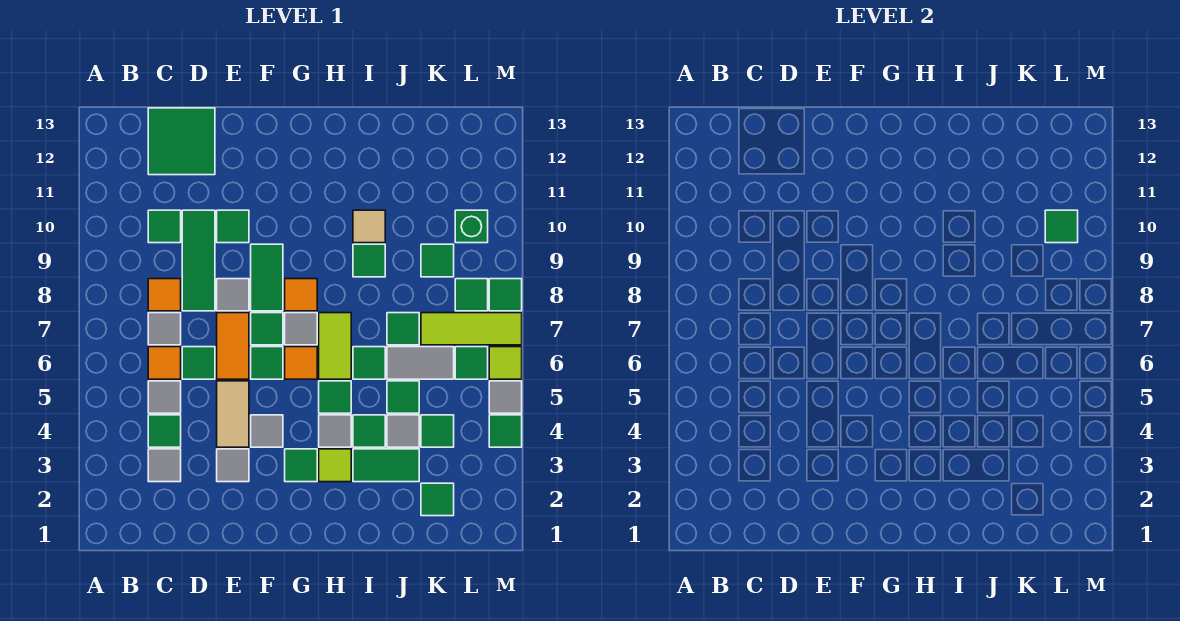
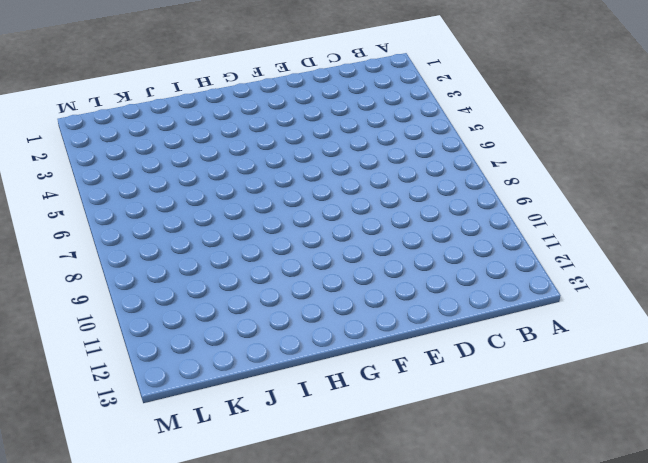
none -> grey 1x1 tile [148,449,181,482]
none -> green 1x1 tile [148,415,181,447]
none -> grey 1x1 tile [148,381,181,413]
none -> orange 1x1 tile [148,347,181,379]

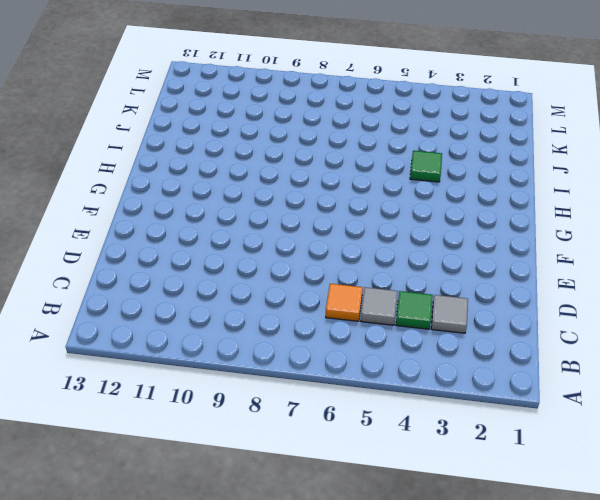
none -> grey 1x1 tile [148,313,181,345]
none -> orange 1x1 tile [148,279,181,311]
none -> green 1x1 tile [148,210,181,243]
none -> green 2x2 tile [148,108,215,175]

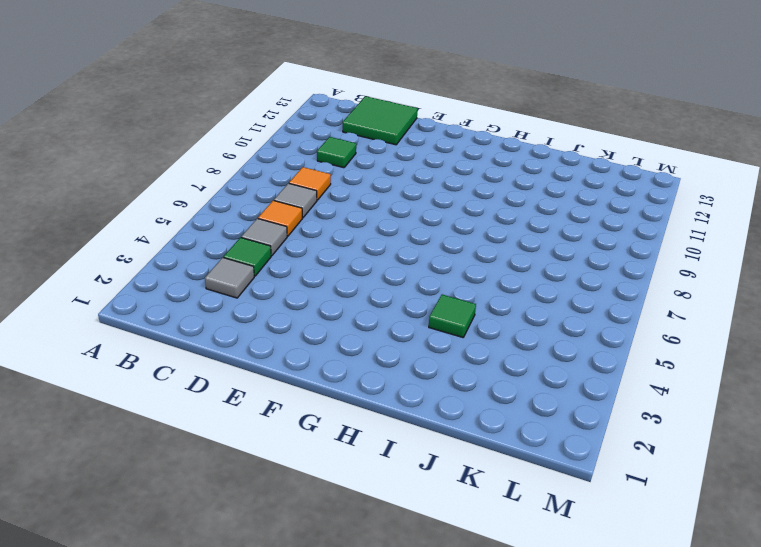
none -> green 1x1 tile [182,347,215,379]
none -> green 1x3 tile [182,210,215,311]
none -> grey 1x1 tile [217,449,249,482]
none -> tan 1x2 tile [217,381,249,447]

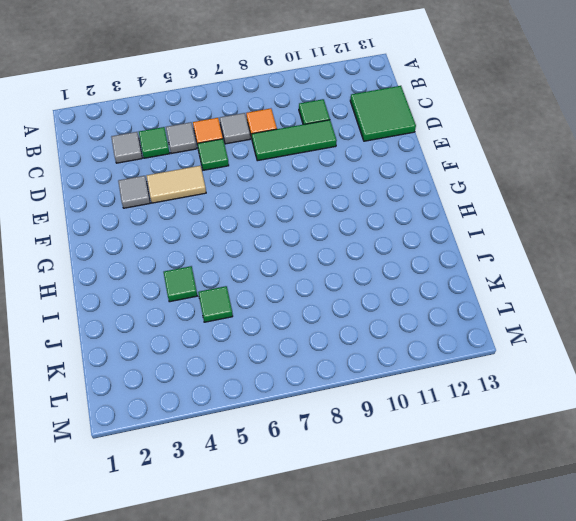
none -> orange 1x2 tile [217,313,249,379]
none -> grey 1x1 tile [217,279,249,311]
none -> green 1x1 tile [217,210,249,243]
none -> grey 1x1 tile [251,415,283,447]

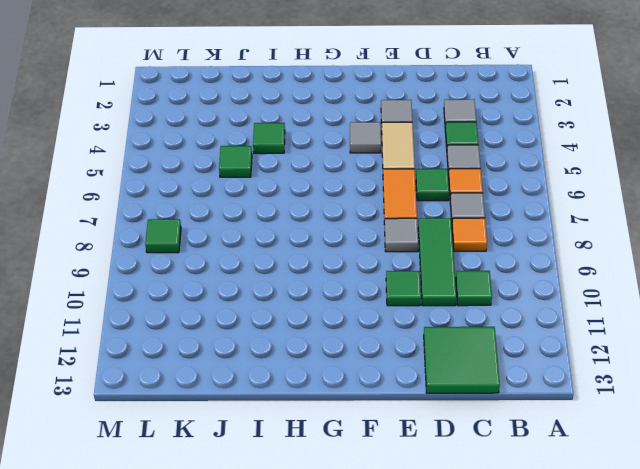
none -> green 1x1 tile [251,347,283,379]
none -> green 1x1 tile [251,313,283,345]
none -> green 1x2 tile [251,244,283,311]
none -> green 1x1 tile [285,449,317,482]

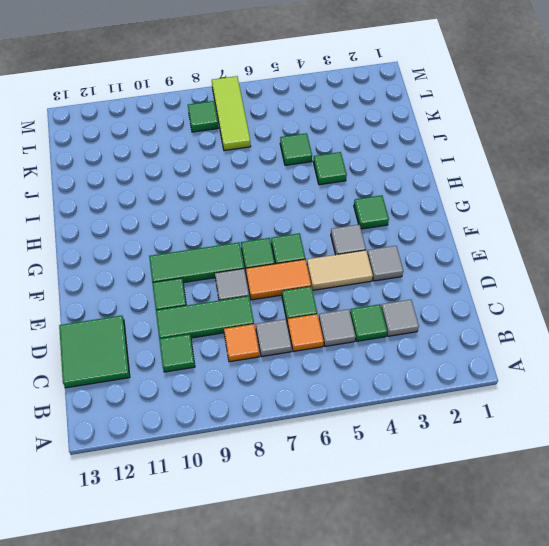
green 1x3 tile [149,242,244,283] -> green 1x2 tile [251,244,283,311]
none -> orange 1x1 tile [285,347,317,379]
none -> grey 1x1 tile [285,313,317,345]
none -> orange 1x1 tile [285,279,317,311]
none -> lime 1x1 tile [319,449,351,482]

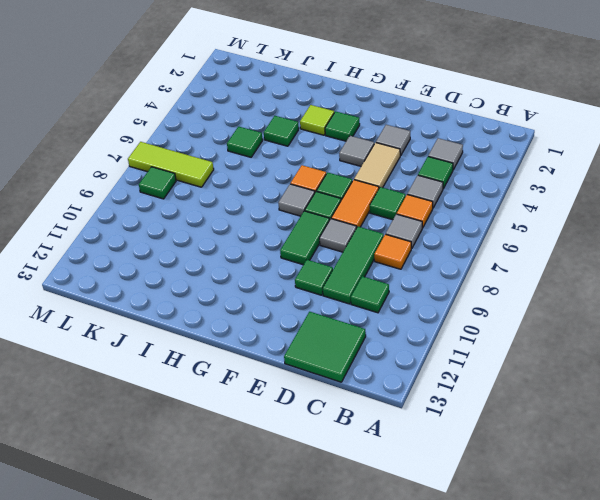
none -> orange 1x1 tile [285,279,317,311]
none -> grey 1x1 tile [319,415,351,447]
none -> green 1x1 tile [319,381,351,413]
none -> lime 1x2 tile [319,313,351,379]

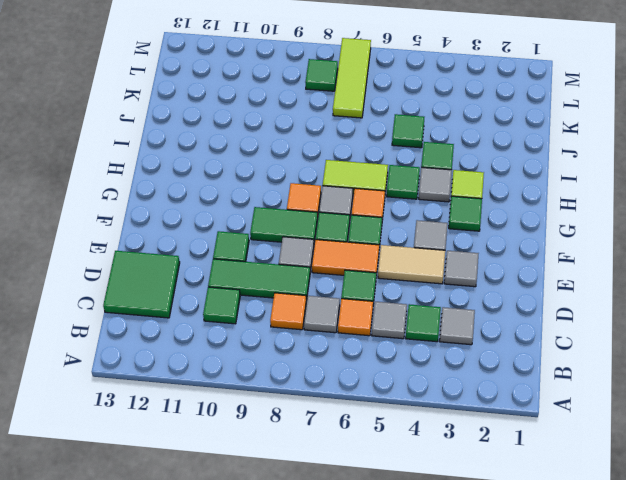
none -> green 1x2 tile [353,449,419,482]
none -> green 1x1 tile [353,347,385,379]
none -> green 1x1 tile [353,244,385,277]
none -> tan 1x1 tile [353,210,385,243]

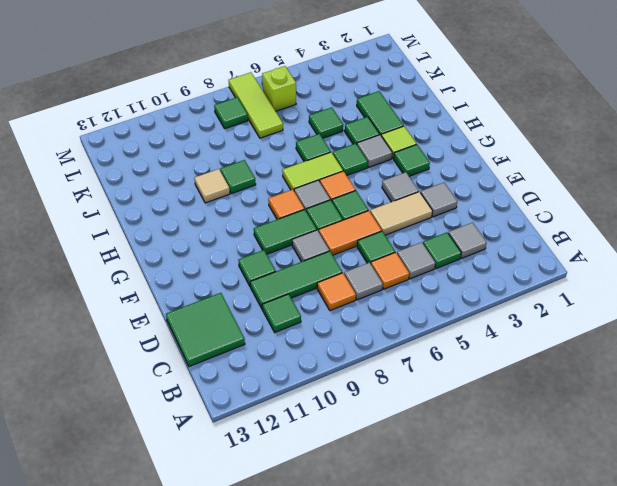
lime 1x1 brick [262,66,296,111] -> green 1x1 tile [455,347,488,379]
none -> grey 1x1 tile [387,415,419,447]
none -> grey 1x2 tile [387,347,454,379]
none -> green 1x1 tile [387,313,419,345]
none -> green 1x1 tile [421,483,454,516]

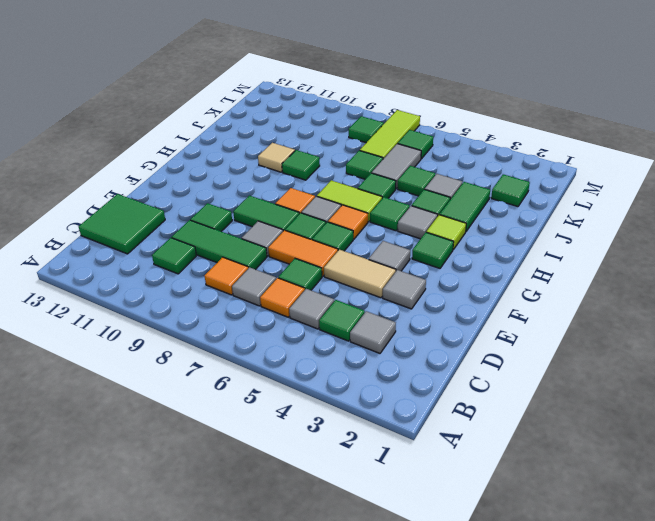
none -> green 1x1 tile [421,415,454,447]
none -> green 1x1 tile [421,244,454,277]
none -> green 1x1 brick [455,210,488,243]
none -> green 1x1 tile [489,415,522,447]

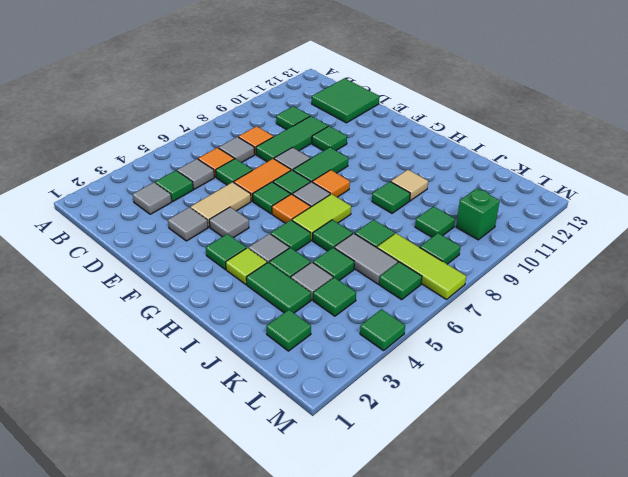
none -> grey 1x1 tile [489,381,522,413]
none -> lime 1x1 tile [489,347,522,379]
none -> green 1x1 tile [489,279,522,311]
none -> green 1x1 tile [1045,210,1078,243]

